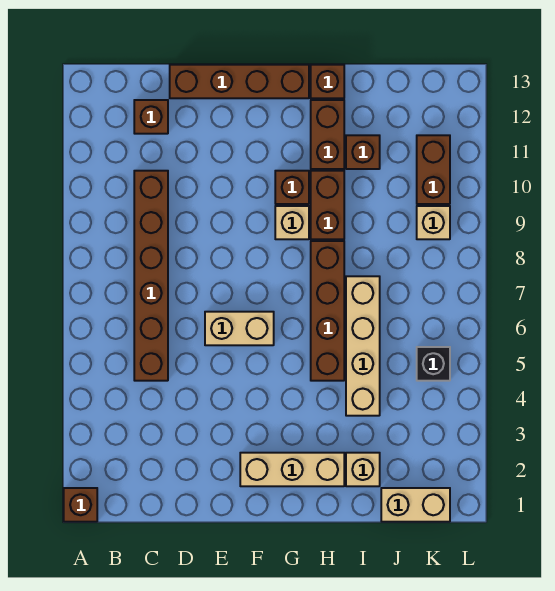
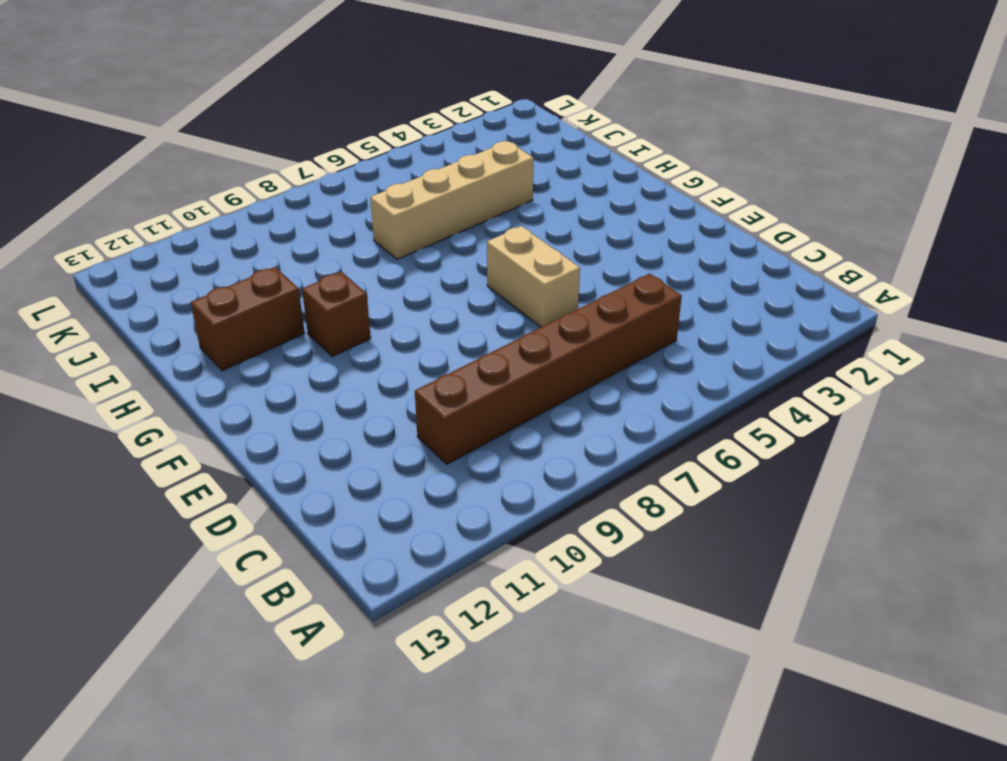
none -> brown 1x1 brick [64,488,97,522]
none -> brown 1x1 brick [134,100,168,134]
none -> brown 1x4 brick [170,65,309,98]

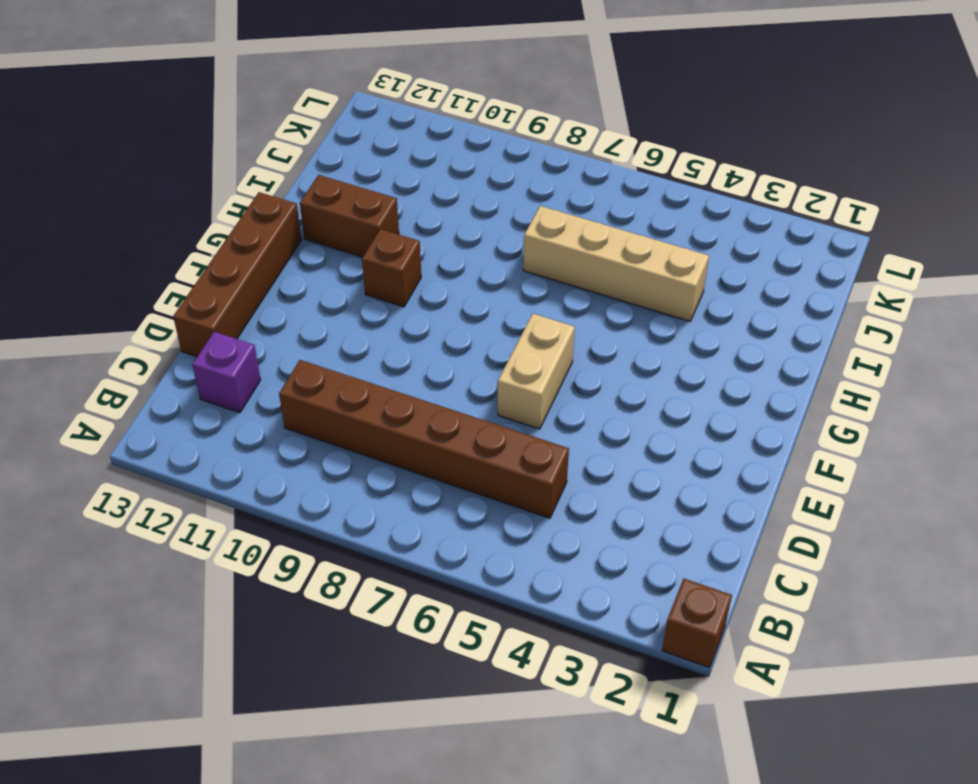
purple 1x1 brick [192,332,261,413] -> brown 1x1 brick [134,100,168,134]
none -> tan 1x3 brick [240,453,344,486]
none -> tan 1x1 brick [275,206,309,239]
none -> brown 1x4 brick [311,241,344,381]

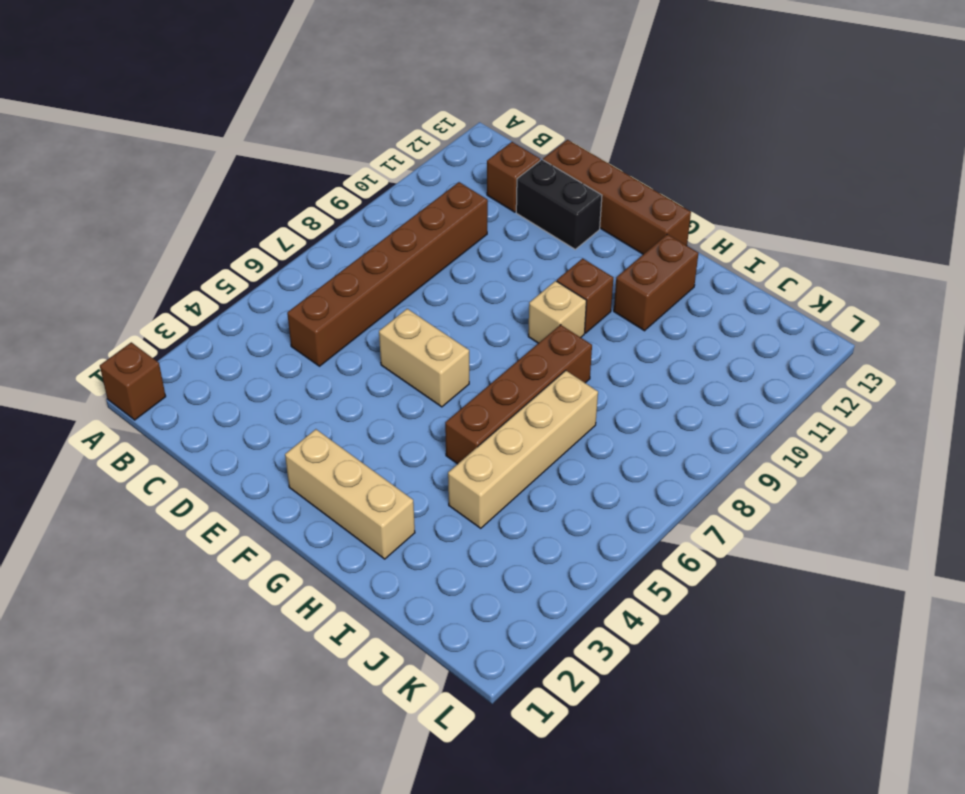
black 1x2 brick [516,160,602,249] -> none
none -> brown 1x2 brick [311,171,344,239]
none -> brown 1x1 brick [311,65,344,98]
none -> tan 1x1 brick [346,453,380,486]

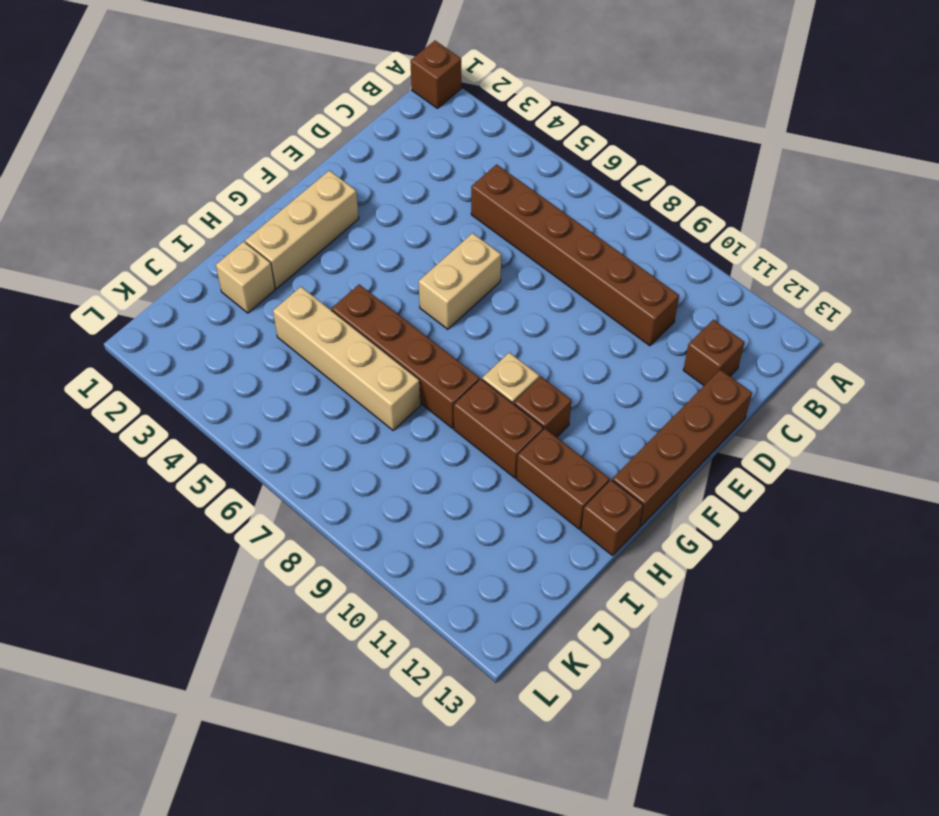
none -> brown 1x1 brick [346,135,380,169]
none -> tan 1x2 brick [381,488,450,522]
none -> black 1x1 brick [417,347,450,381]

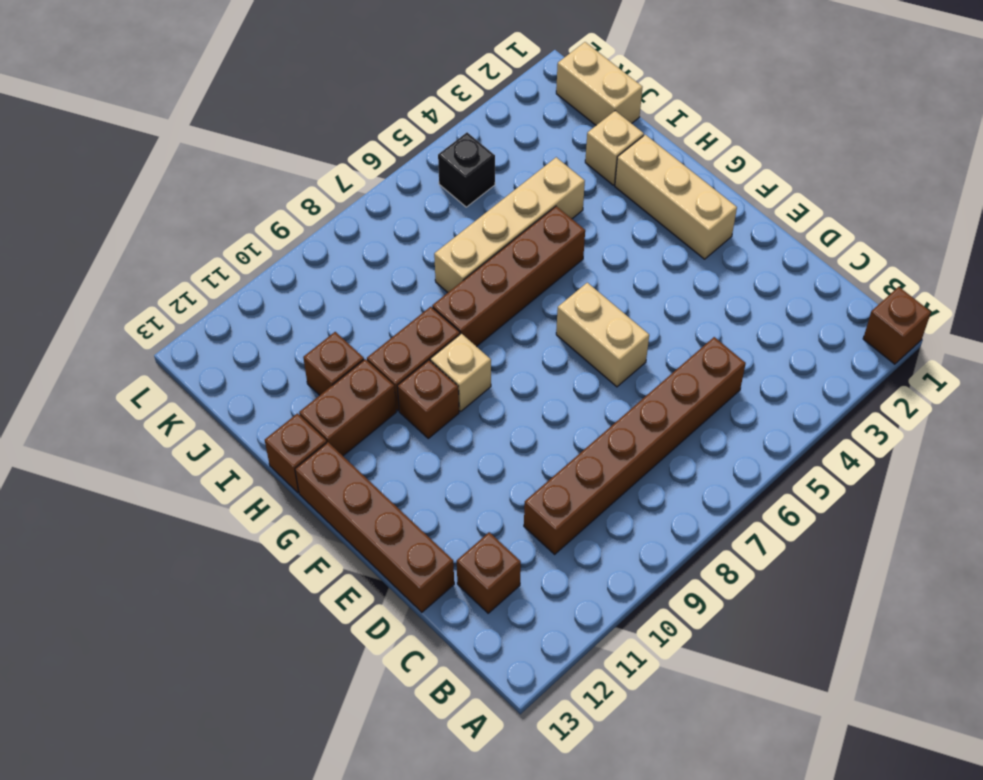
none -> tan 1x1 brick [417,206,450,239]
none -> brown 1x2 brick [417,135,450,204]

